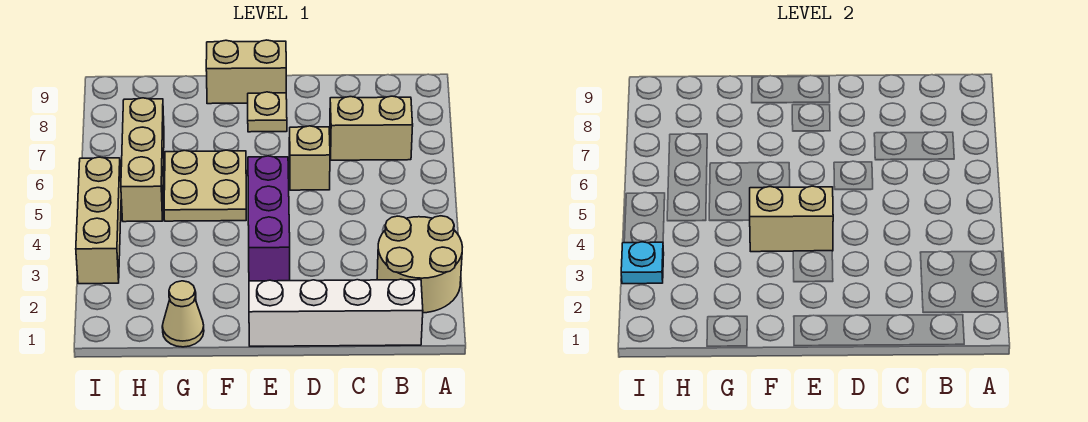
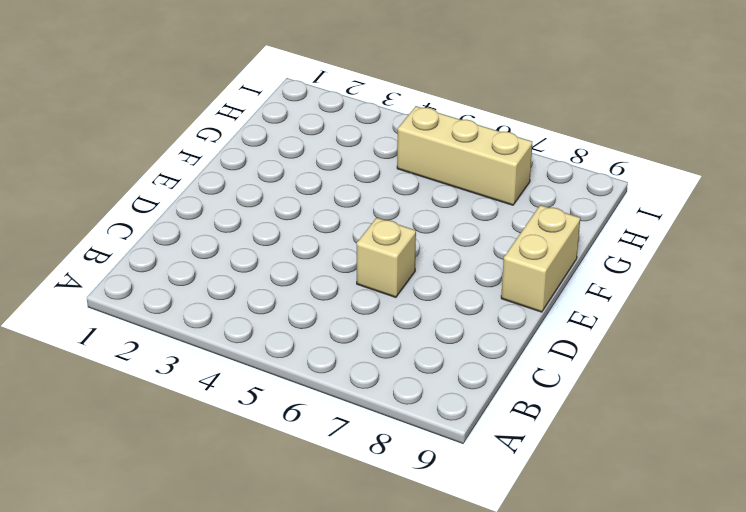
none -> tan 2x2 round brick [377,216,462,313]
none -> white 1x4 brick [249,279,423,346]
none -> tan 1x2 brick [330,96,413,160]

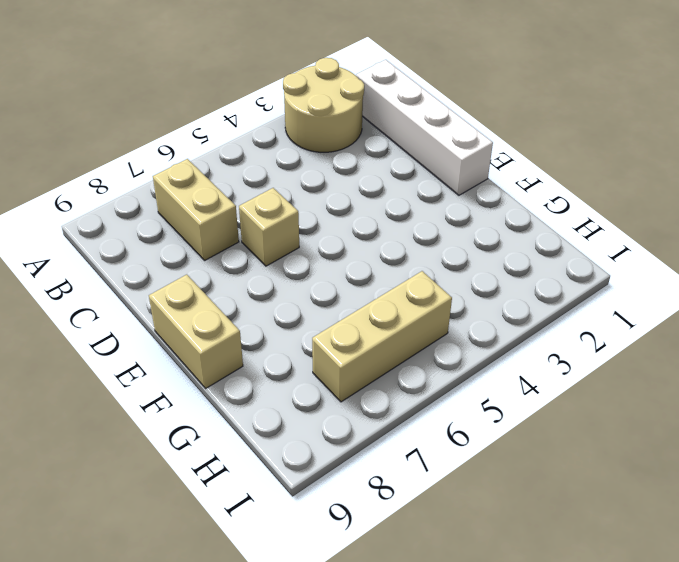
none -> purple 1x3 brick [248,156,290,281]
none -> tan 1x1 plate [248,92,287,132]
none -> tan 2x2 plate [164,150,246,221]

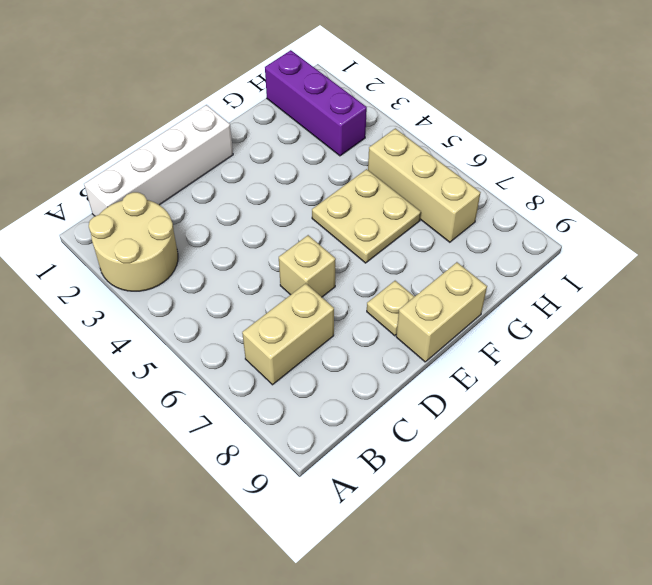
purple 1x3 brick [265,50,367,156] -> purple 1x3 brick moved to [248,156,290,281]
none -> tan 1x1 cone [162,281,204,347]
none -> tan 1x3 brick [76,157,121,284]
none -> tan 1x2 brick [750,186,833,252]

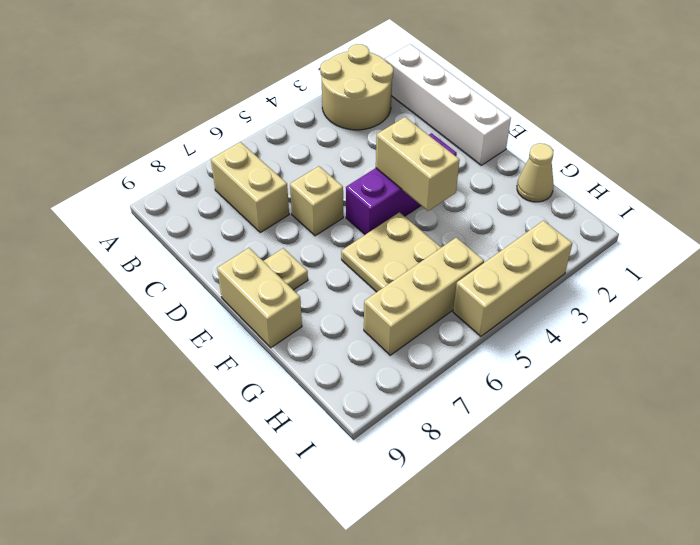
none -> cyan 1x1 plate [621,242,664,284]

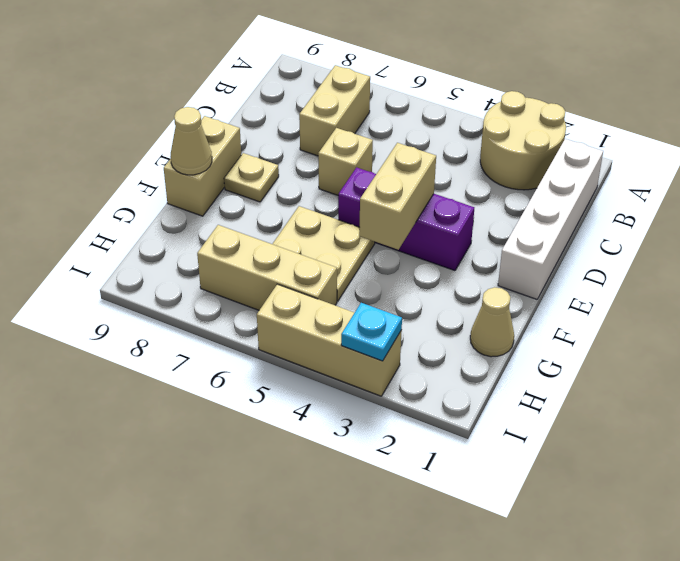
tan 1x1 cone [170,107,212,175] -> none

